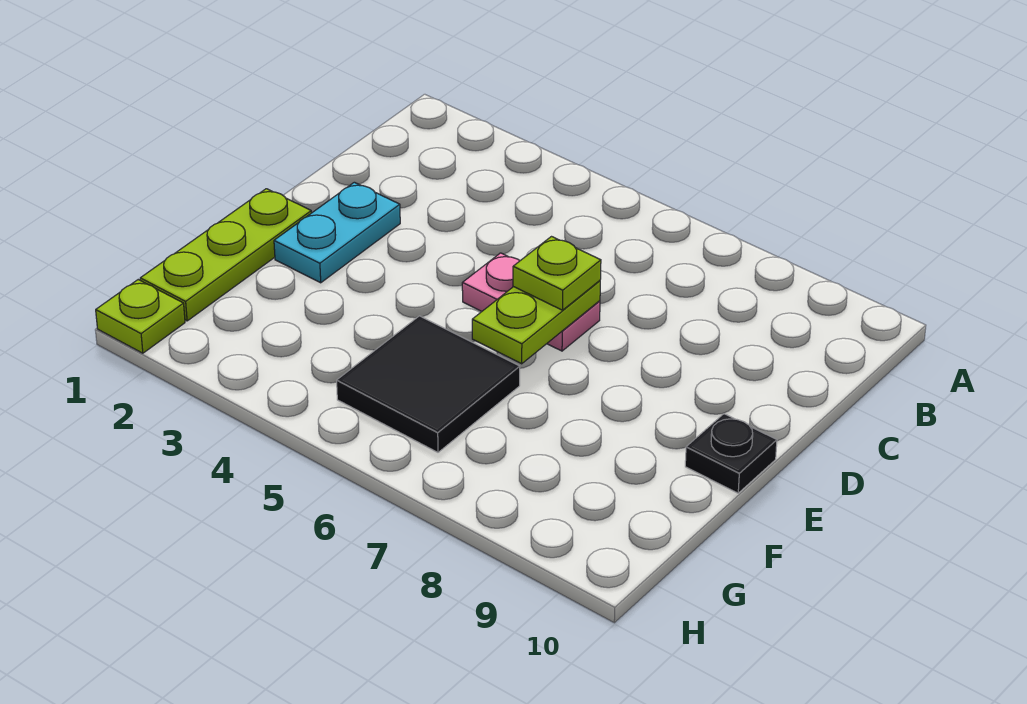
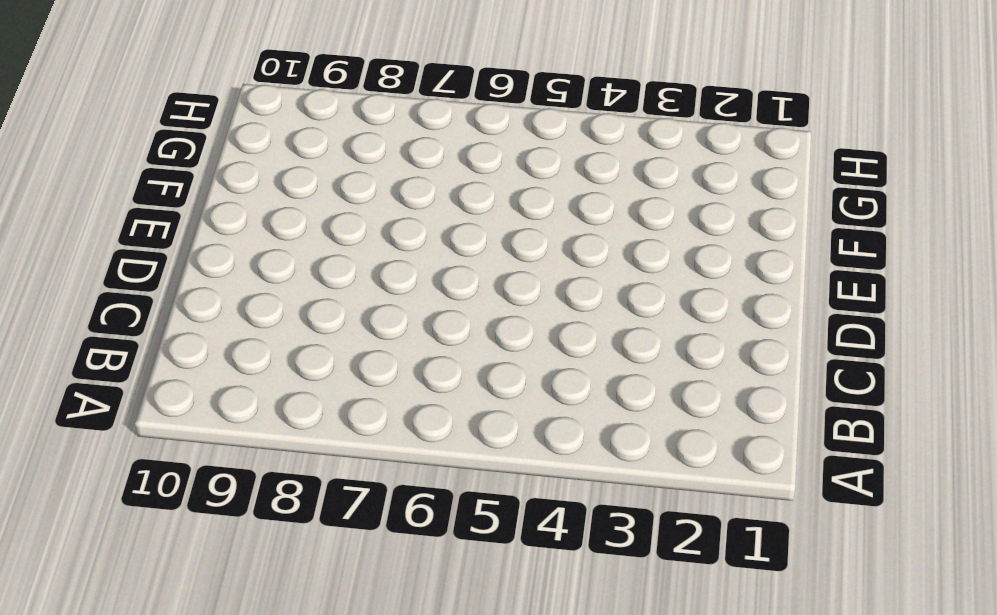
none -> cyan 1x2 plate [274,182,400,283]
none -> pink 1x2 plate [462,253,600,351]

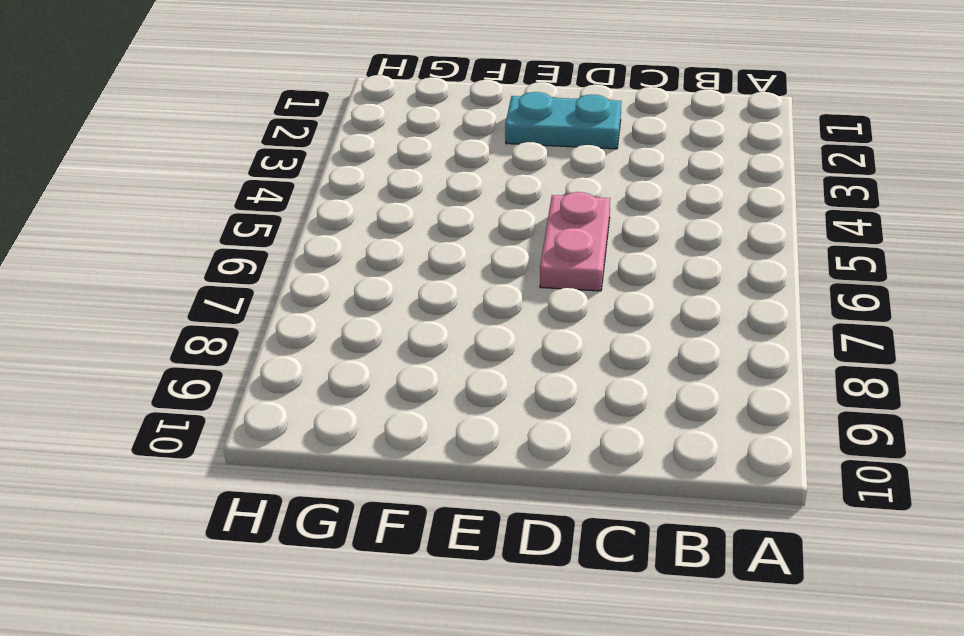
none -> lime 1x3 plate [140,189,311,321]
none -> black 1x1 plate [685,414,777,493]

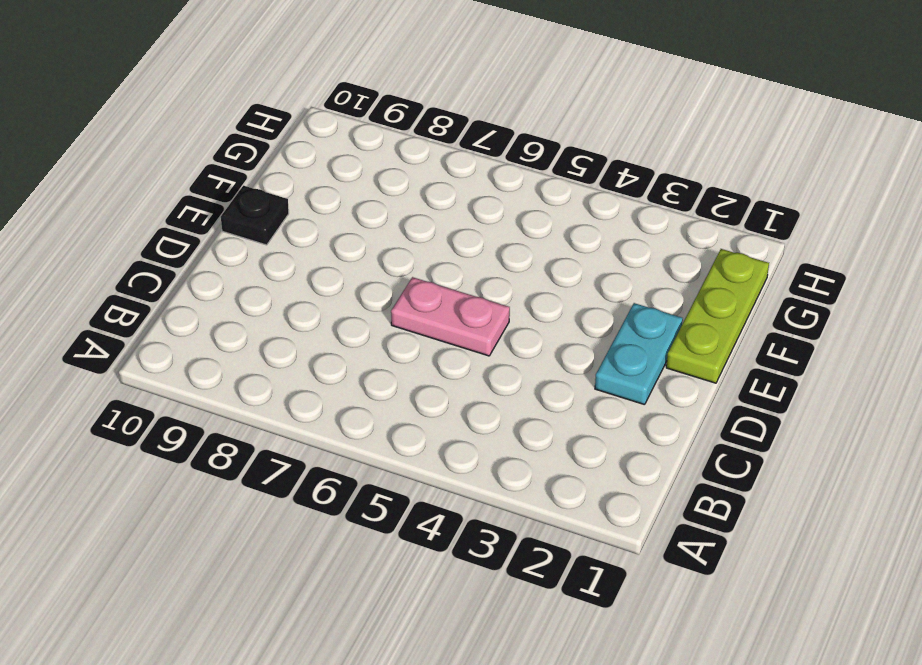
none -> black 2x2 tile [337,316,520,452]
none -> lime 1x1 plate [96,280,185,353]

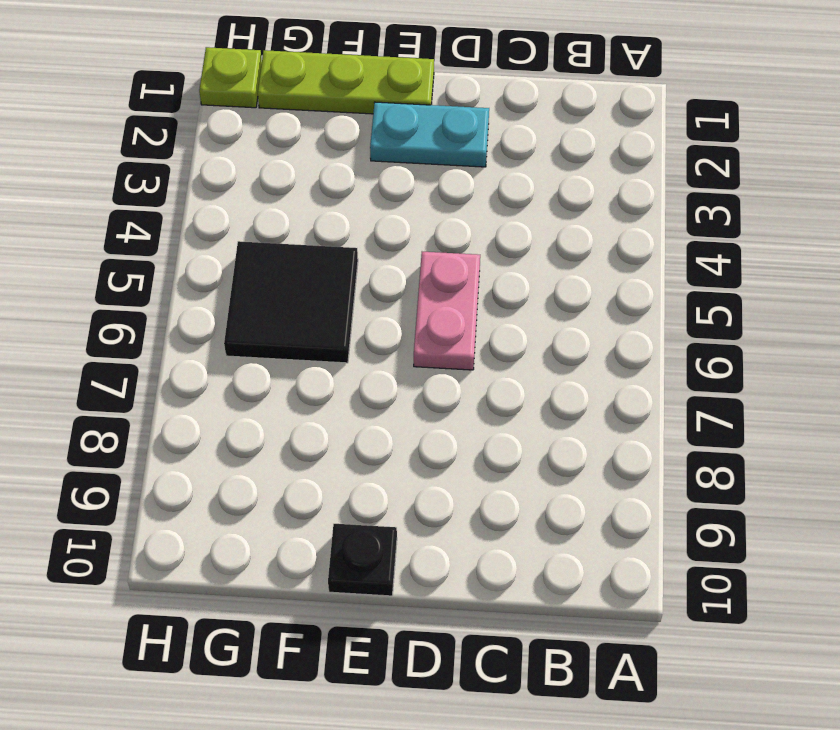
none -> lime 1x2 plate [472,281,600,364]
none -> lime 1x1 plate [513,237,601,310]

